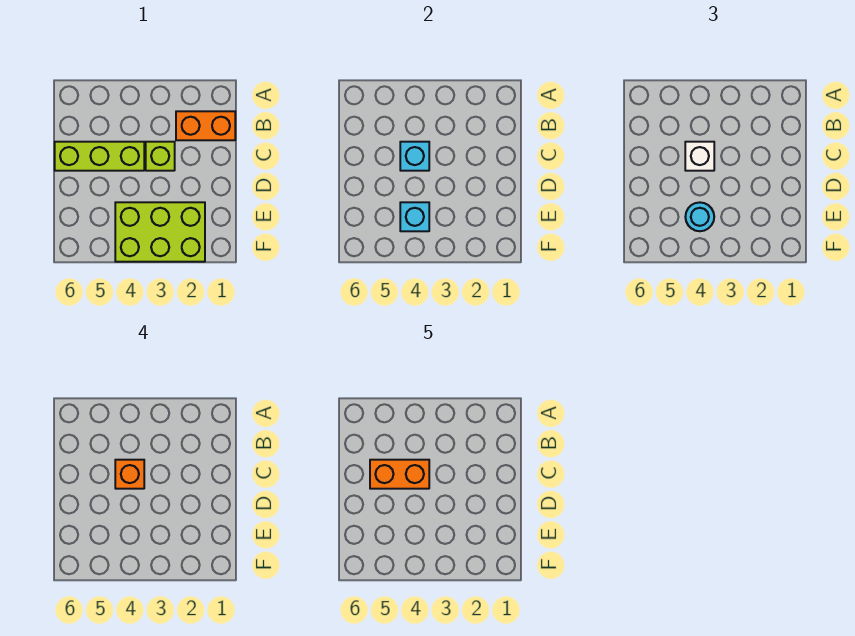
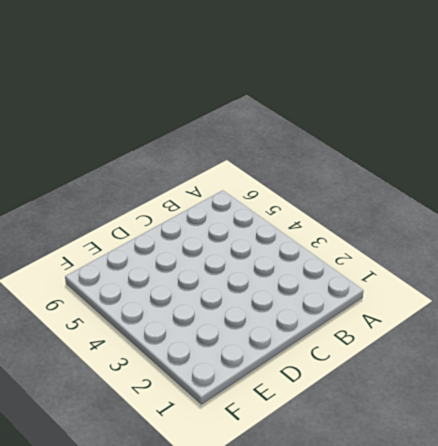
none -> orange 1x2 brick [176,111,235,140]
none -> lime 1x1 brick [146,142,175,171]

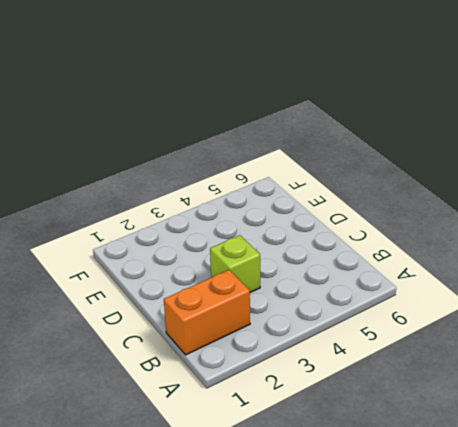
none -> lime 1x3 brick [55,142,144,171]
none -> lime 2x3 brick [115,202,205,262]

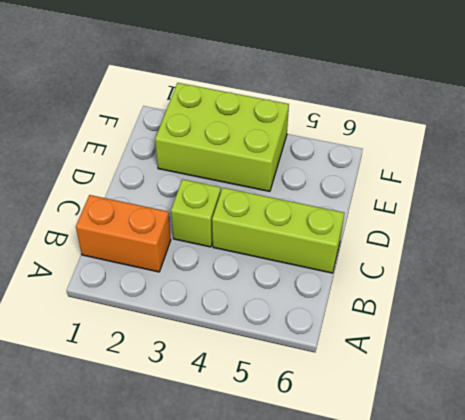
none -> cyan 1x1 brick [400,142,429,171]
none -> cyan 1x1 brick [400,202,429,231]

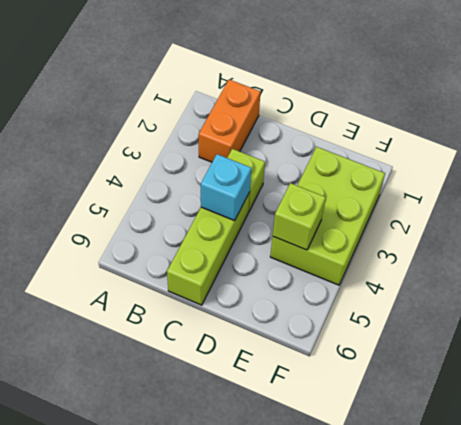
lime 1x1 brick [273,183,326,250] -> cyan 1x1 brick [400,202,429,231]
none -> white 1x1 brick [685,142,714,171]
none -> cyan 1x1 round brick [685,202,714,231]

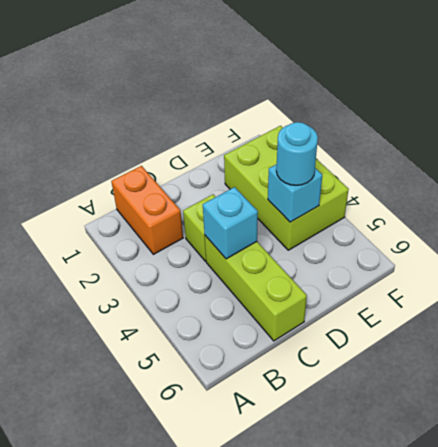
none -> white 1x1 brick [685,142,714,171]
none -> orange 1x1 brick [115,460,144,489]

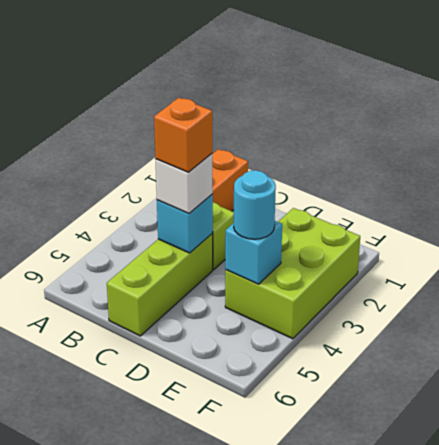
none -> orange 1x2 brick [370,460,429,489]

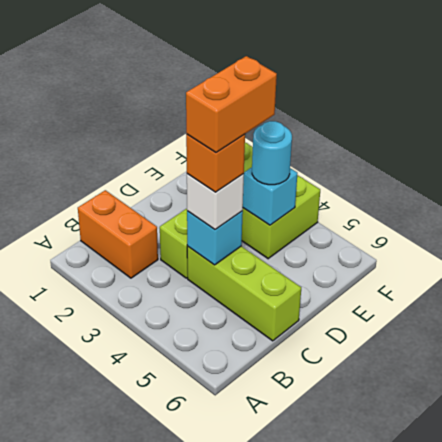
orange 1x2 brick [186,56,277,152] -> orange 1x2 brick turned to [370,460,429,489]

